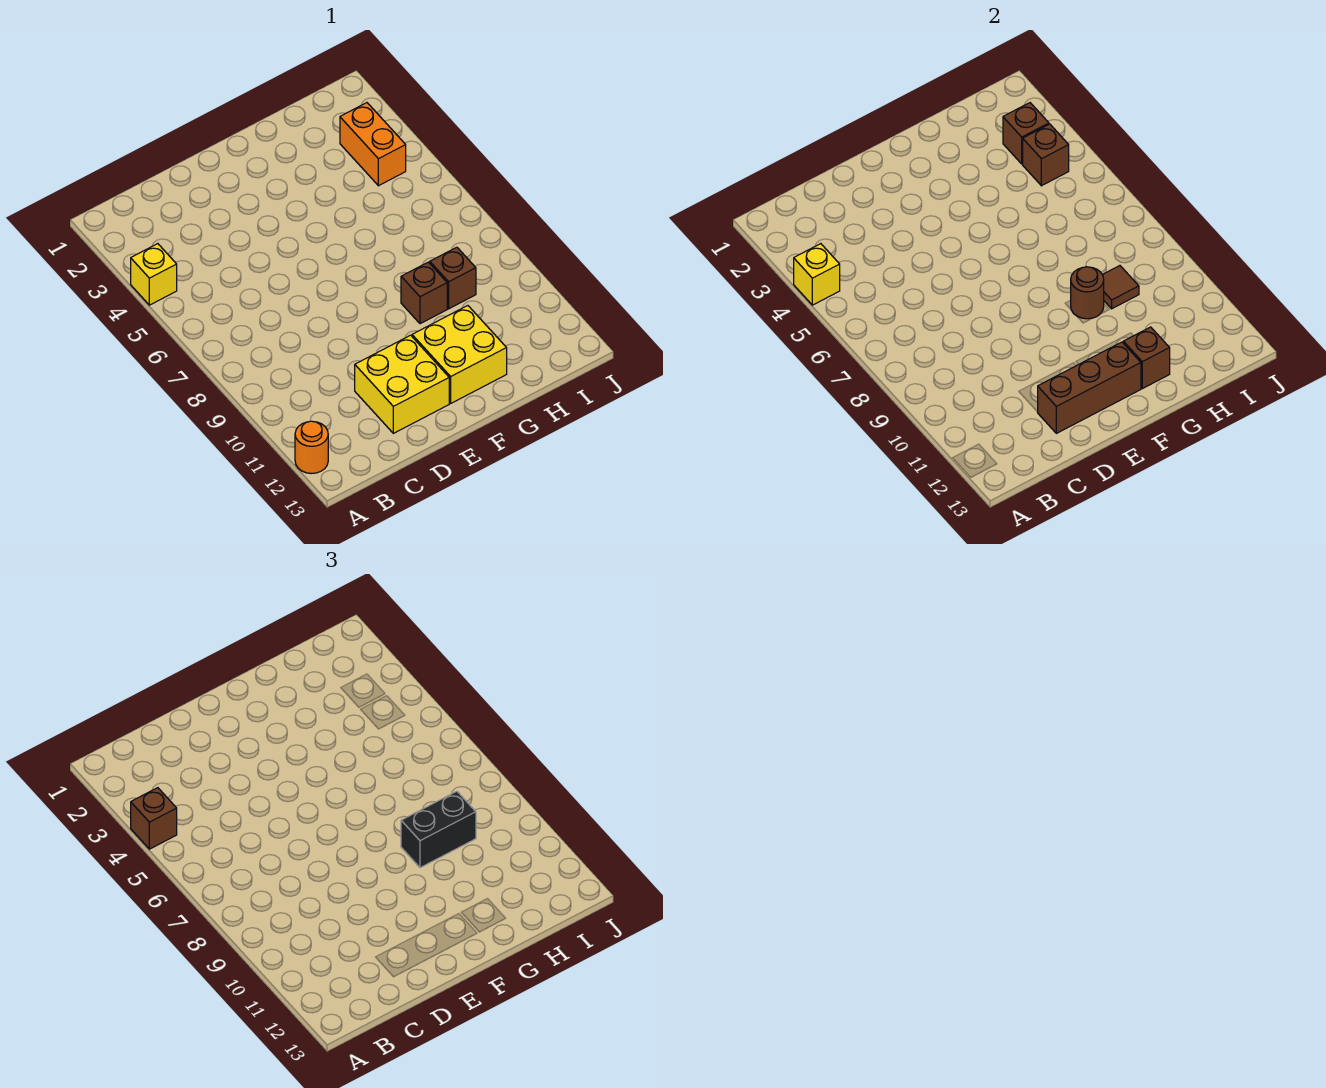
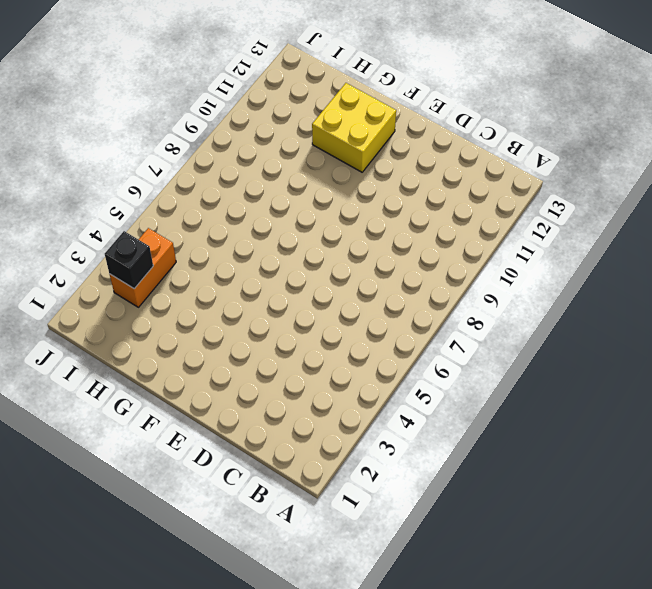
black 1x1 brick [105,231,153,289] -> brown 1x1 brick [1003,103,1049,164]
none -> yellow 1x1 brick [131,244,177,305]
none -> orange 1x1 round brick [295,421,328,474]
none -> yellow 2x2 brick [355,335,449,433]

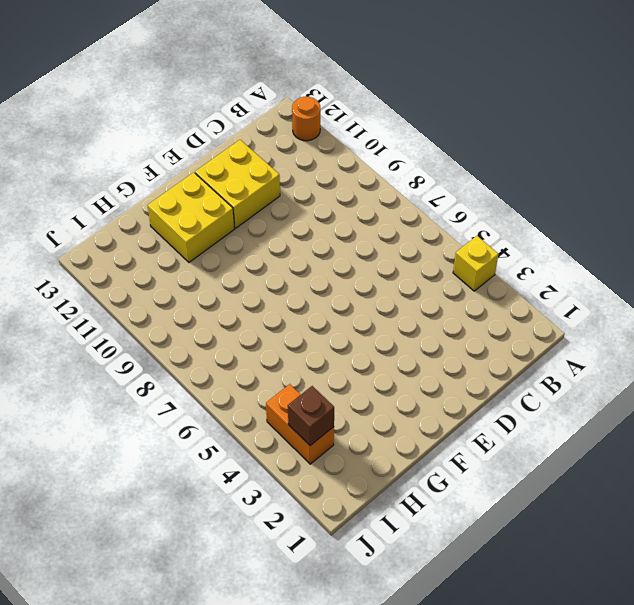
none -> brown 1x1 brick [401,262,447,324]
none -> brown 1x1 brick [430,247,476,309]
none -> yellow 1x1 brick [794,244,840,305]

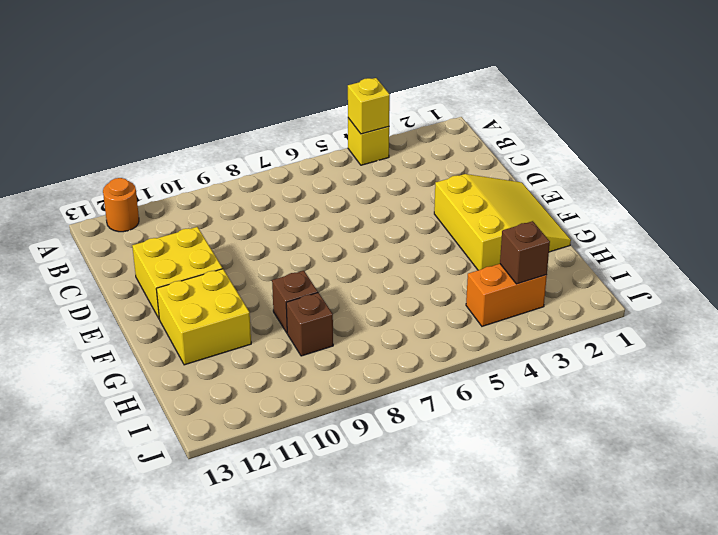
yellow 3x3 slope [434,174,571,270] -> none
none -> brown 1x3 brick [1038,342,1141,433]
none -> brown 1x1 round brick [1071,267,1104,319]
none -> brown 1x1 brick [1123,327,1170,389]

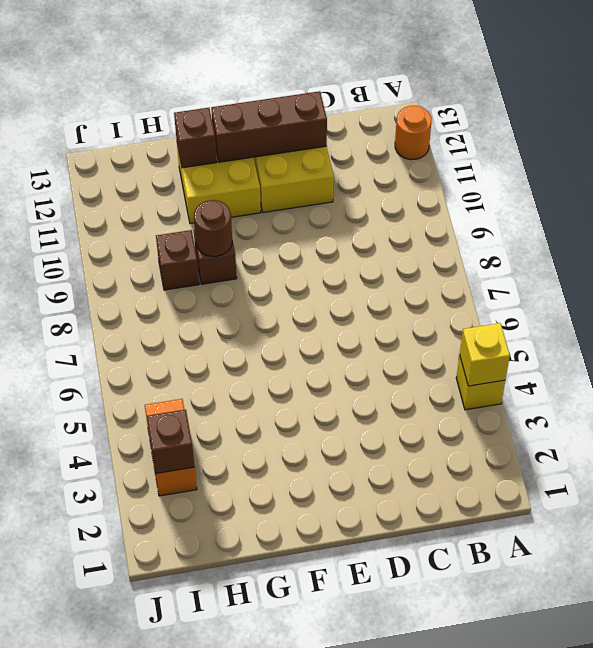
none -> brown 1x1 tile [1102,266,1139,309]
none -> brown 1x1 brick [1023,124,1069,186]
none -> brown 1x1 brick [131,788,177,849]

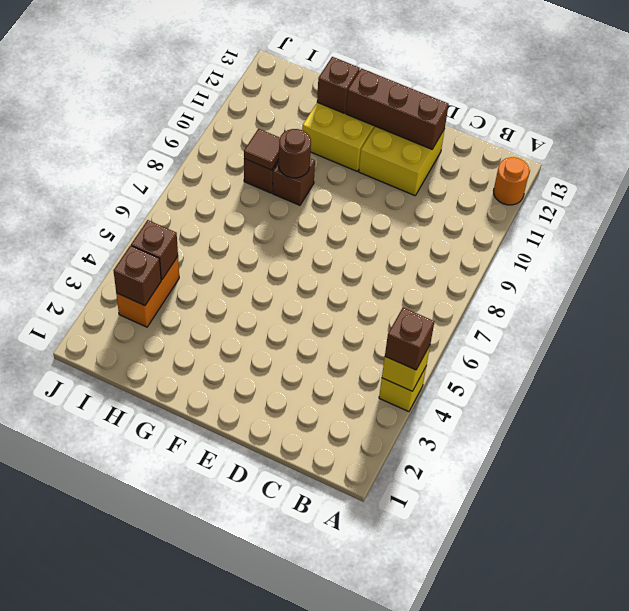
none -> black 1x2 brick [401,791,476,868]

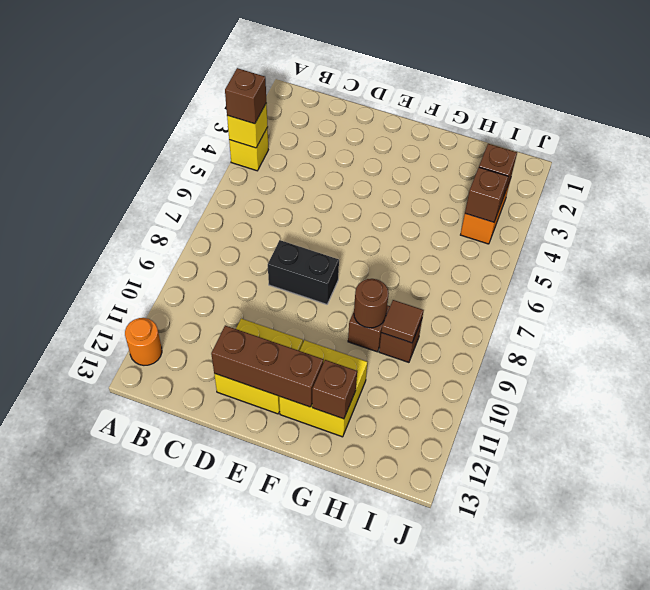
black 1x2 brick [268,240,339,304] -> black 1x2 brick moved to [401,791,476,868]

